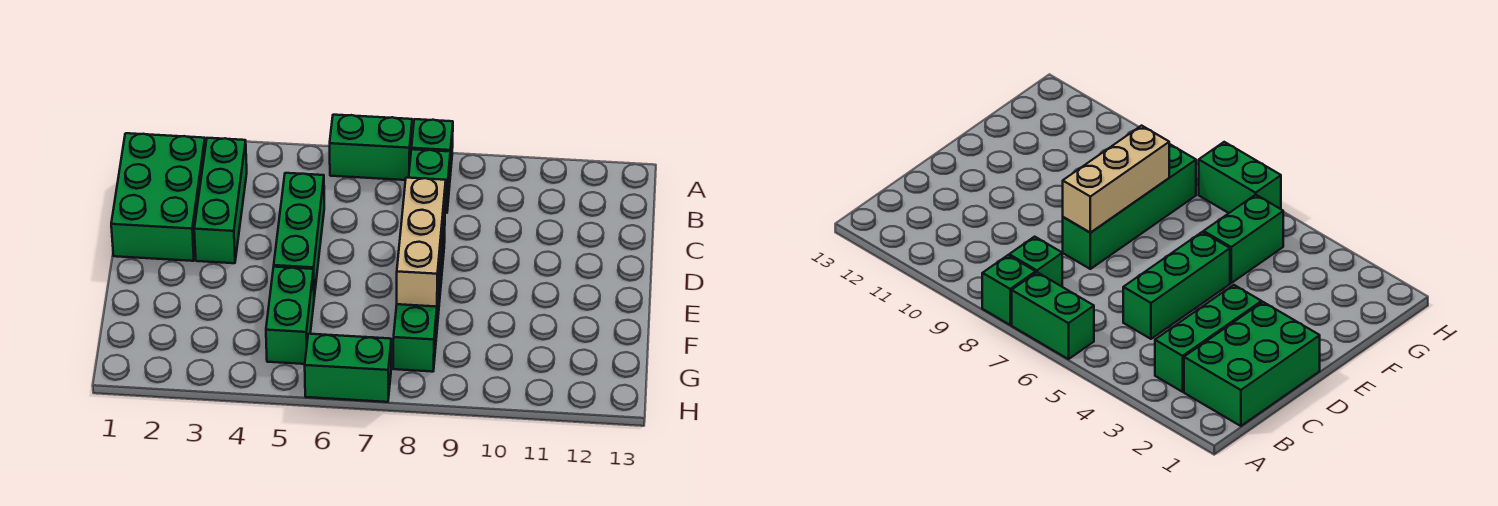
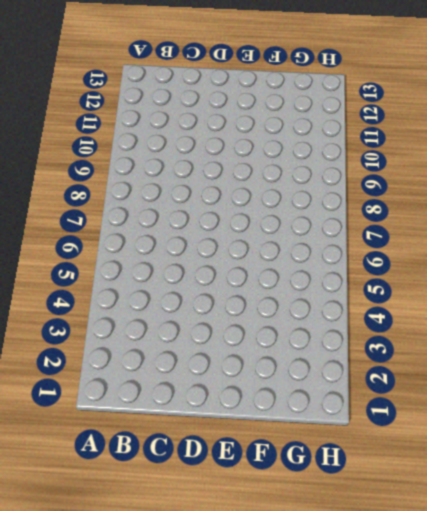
none -> green 1x2 brick [330,115,412,180]
none -> green 1x1 brick [411,119,453,176]

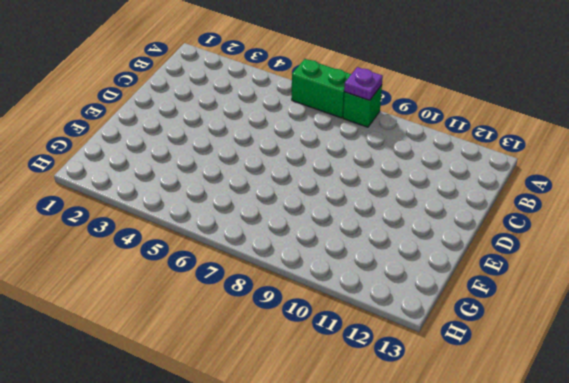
purple 1x1 plate [344,67,383,101] -> none
none -> green 2x3 brick [111,133,205,261]
none -> green 1x3 brick [194,138,247,263]

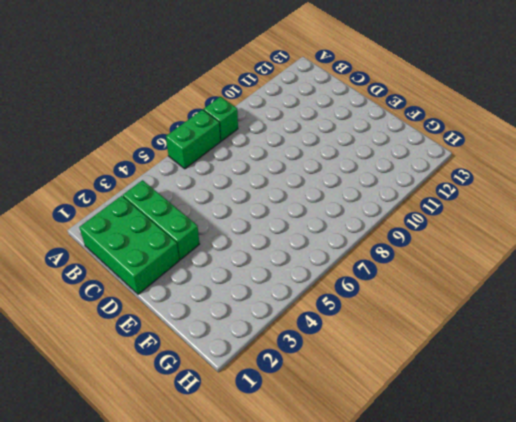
none -> green 1x1 brick [409,149,450,213]
none -> green 1x3 brick [274,173,324,297]

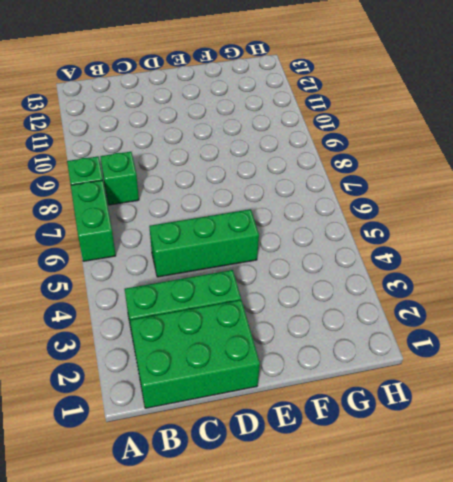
none -> green 1x4 brick [393,219,445,372]
none -> green 1x2 brick [266,267,314,364]

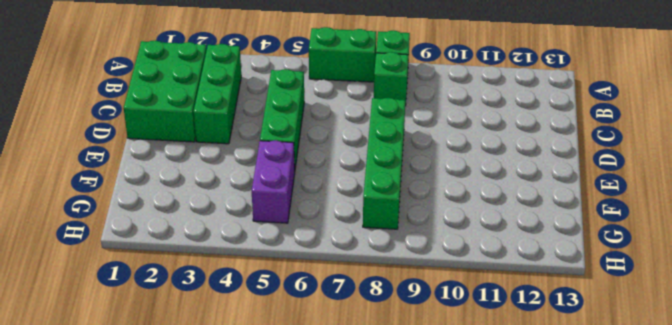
purple 1x2 brick [252,140,295,223] -> green 1x2 brick [266,267,314,364]
none -> green 1x2 brick [305,334,391,402]
none -> tan 1x3 brick [397,178,446,307]

